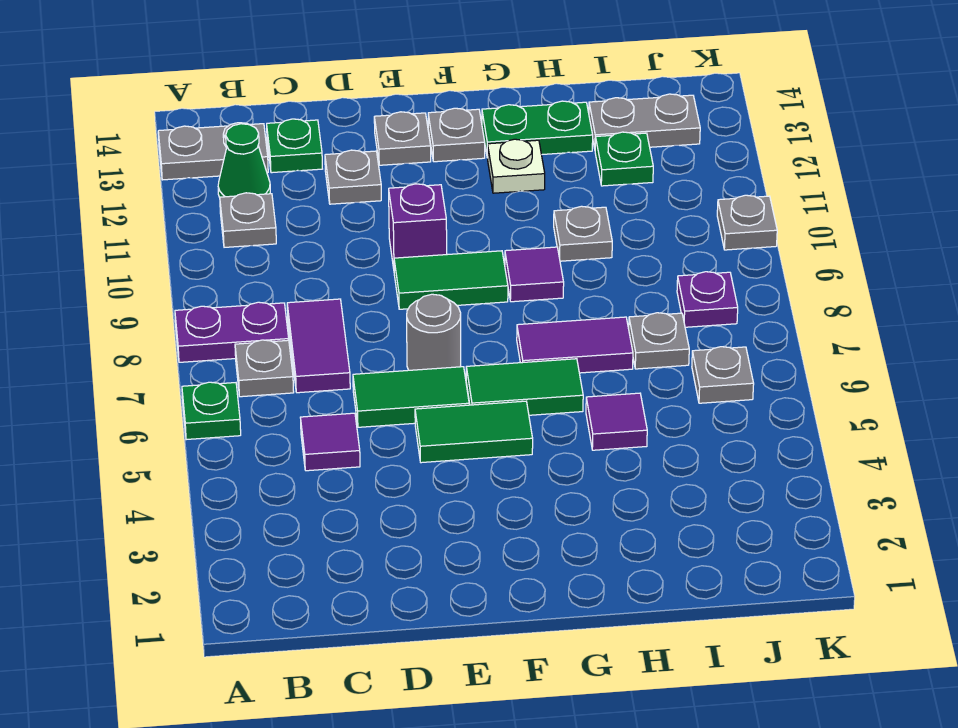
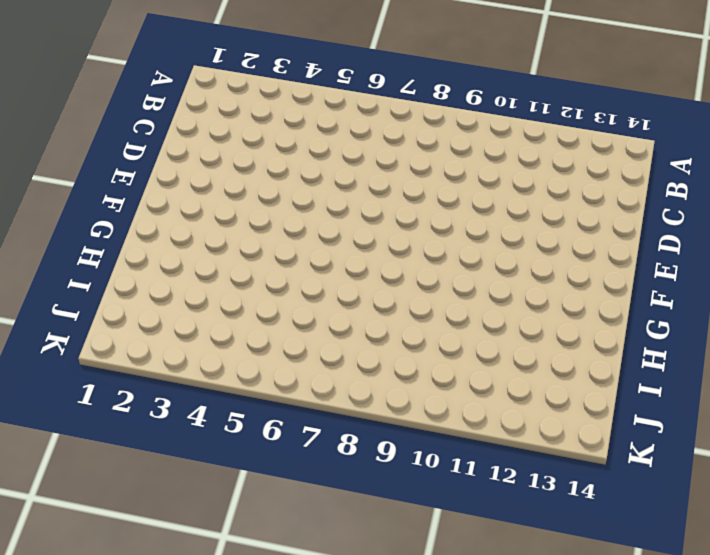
none -> green 1x1 plate [182,382,241,440]
none -> purple 1x2 plate [175,302,289,362]
none -> grey 1x2 plate [158,123,268,180]
none -> grey 1x1 plate [235,340,294,397]

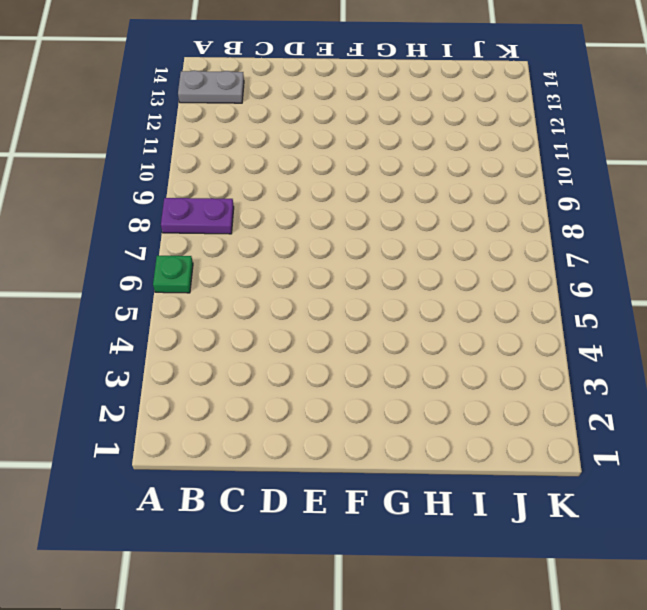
none -> grey 1x1 plate [235,340,294,397]
none -> grey 1x1 plate [220,193,276,247]
none -> green 1x1 cone [218,124,270,197]
none -> purple 1x1 tile [300,413,360,471]

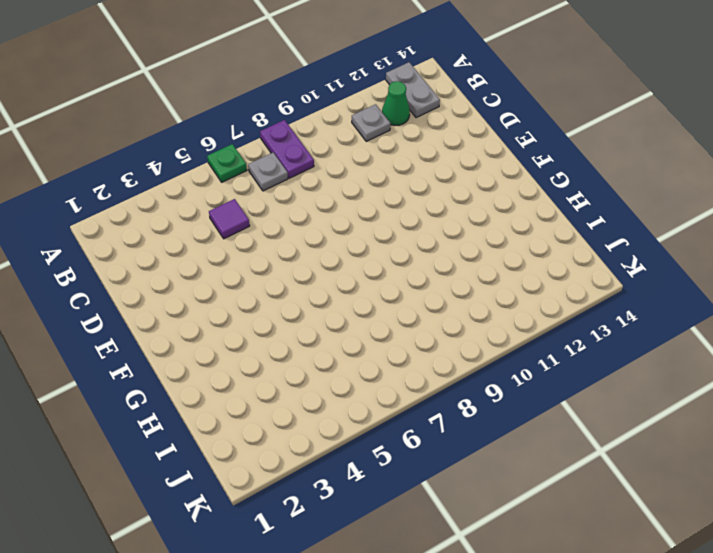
none -> purple 1x2 tile [287,299,350,393]
none -> green 1x1 plate [267,119,322,173]
none -> green 1x2 tile [353,367,469,427]
none -> grey 1x1 plate [325,150,381,204]

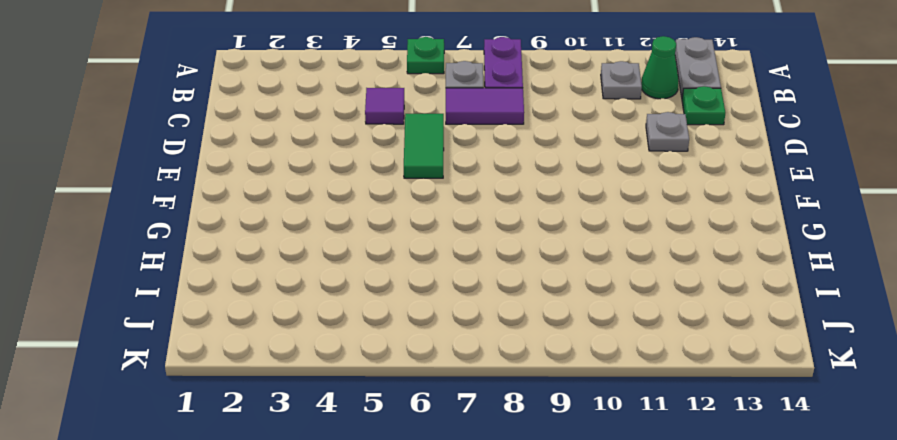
none -> green 1x2 tile [415,401,533,463]
none -> grey 1x1 round brick [407,294,461,370]
none -> green 1x2 tile [394,251,508,309]
none -> purple 1x1 brick [389,184,447,268]

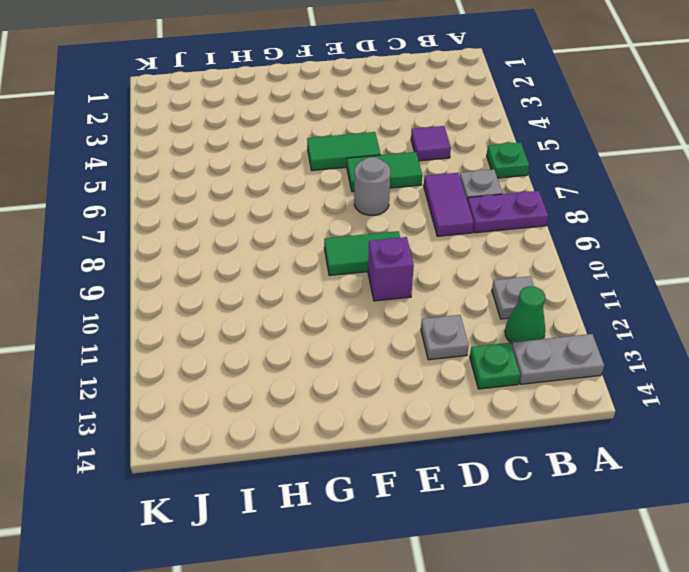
none -> grey 1x1 plate [374,112,431,165]
none -> green 1x2 tile [466,359,583,415]
none -> grey 1x1 plate [428,108,485,162]
none -> purple 1x2 tile [517,317,633,373]

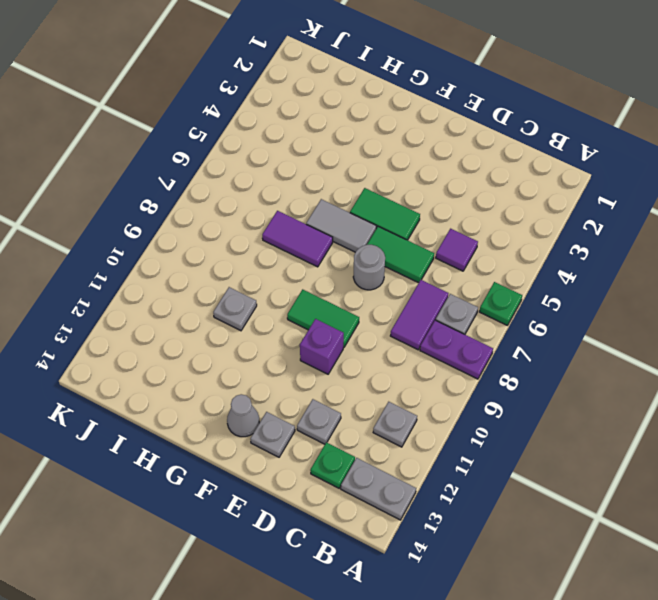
grey 1x2 tile [306,199,376,252] -> green 1x2 tile [466,359,583,415]
grey 1x1 cone [227,394,259,437] -> grey 1x1 plate [428,108,485,162]
none -> green 1x1 cone [218,124,270,197]
none -> purple 1x1 tile [505,247,564,302]
none -> white 1x1 plate [488,139,545,193]
none -> green 1x2 plate [482,101,593,158]

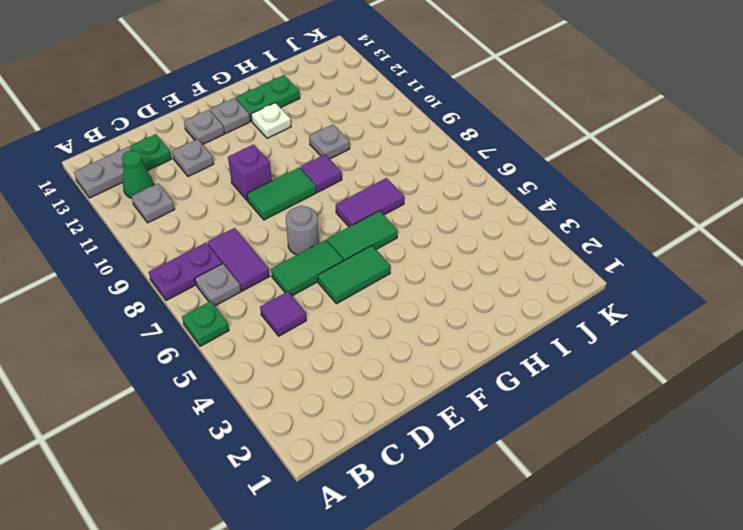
none -> purple 1x1 tile [586,393,647,450]
none -> grey 1x1 plate [629,313,689,369]
none -> green 1x1 plate [595,132,653,186]
none -> grey 1x2 plate [589,94,700,149]

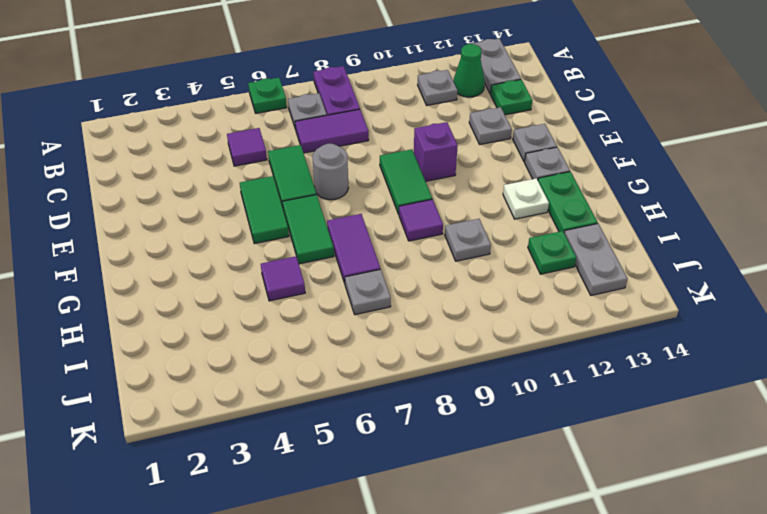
none -> grey 1x1 plate [692,347,754,403]
none -> purple 1x1 plate [677,272,738,327]
none -> grey 1x1 plate [717,195,777,250]

